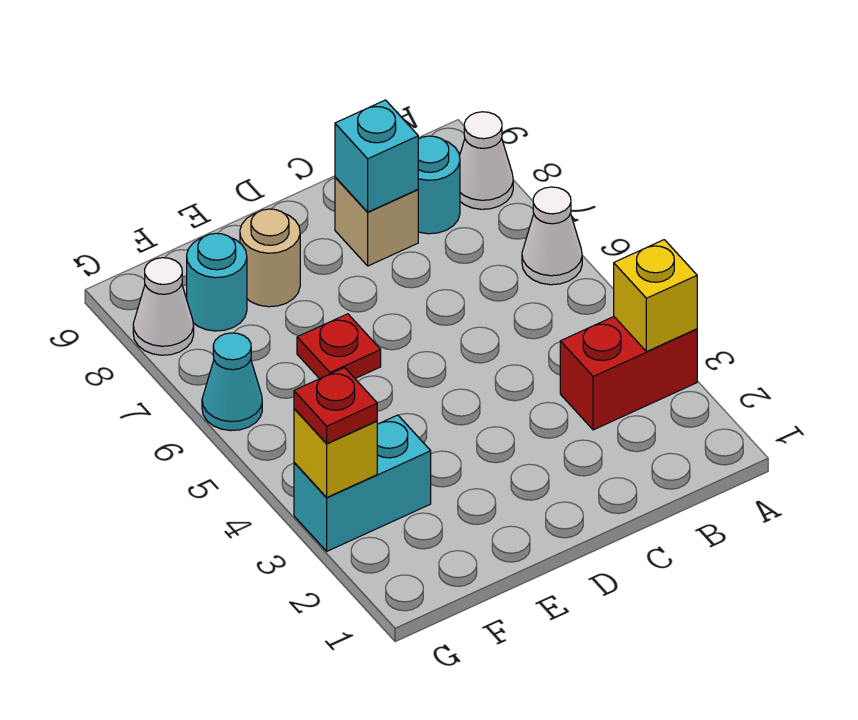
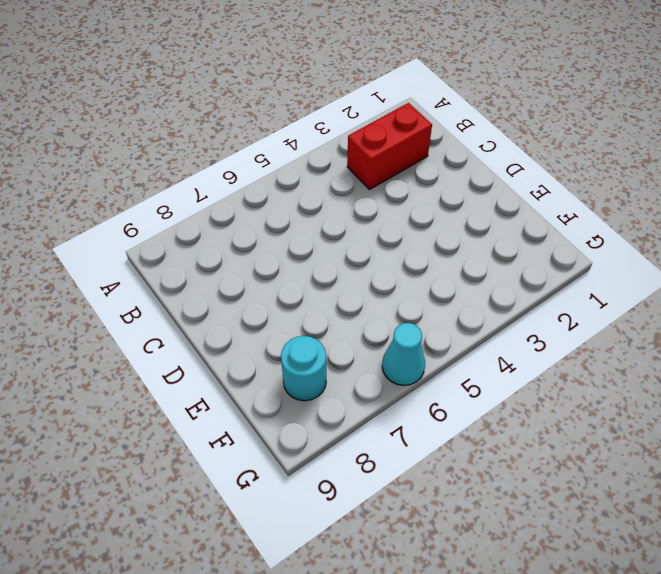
red 1x2 brick [347,103,432,190] -> red 1x2 brick turned to [560,317,697,430]
none -> white 1x1 cone [522,187,582,285]
none -> white 1x1 cone [460,112,513,209]
none -> cyan 1x1 round brick [418,136,460,234]

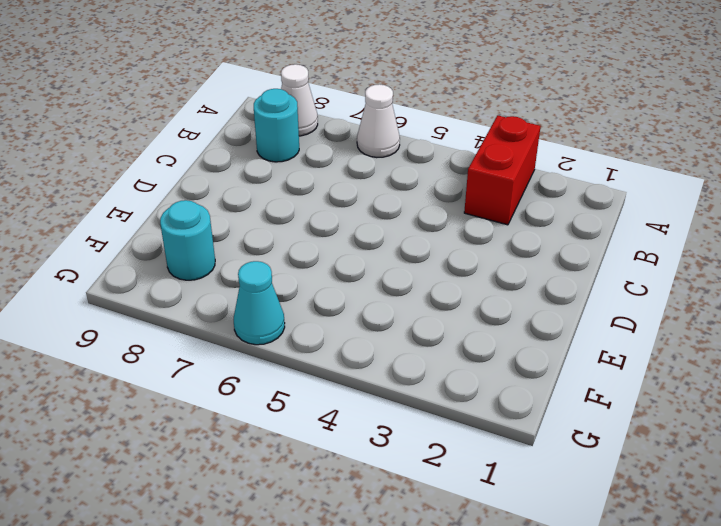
none -> tan 1x1 brick [335,177,418,266]
none -> red 1x1 plate [297,314,381,379]
none -> tan 1x1 round brick [240,209,300,307]

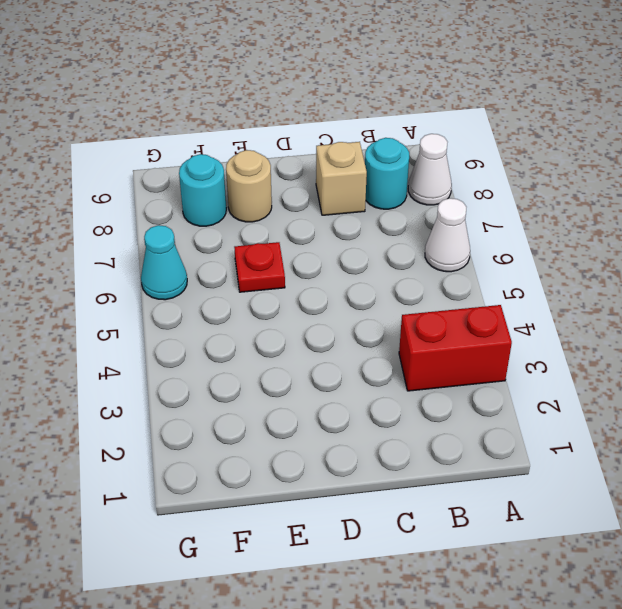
none -> cyan 1x2 brick [294,415,431,551]
none -> white 1x1 cone [133,258,194,355]
none -> yellow 1x1 brick [614,240,697,352]

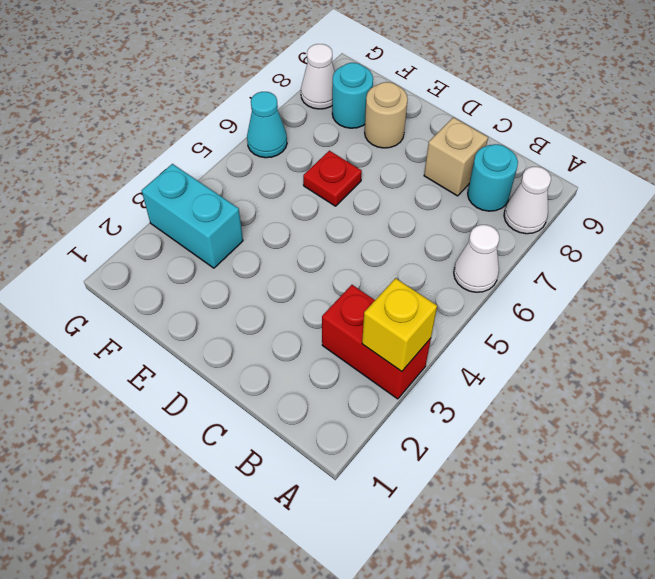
none -> cyan 1x1 brick [335,100,418,212]
none -> yellow 1x1 brick [294,409,377,497]
none -> red 1x1 plate [294,368,377,444]

